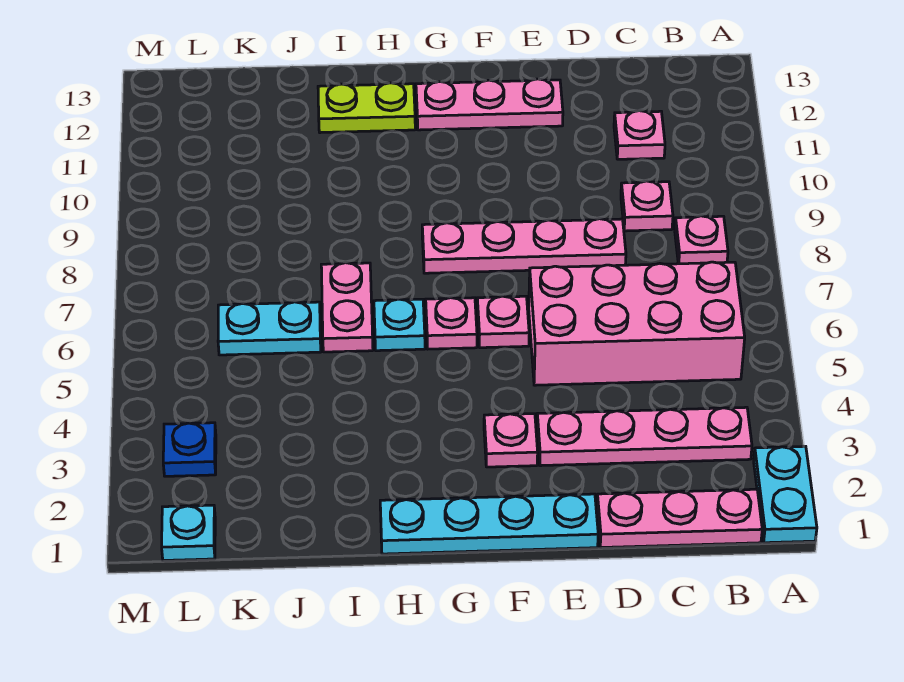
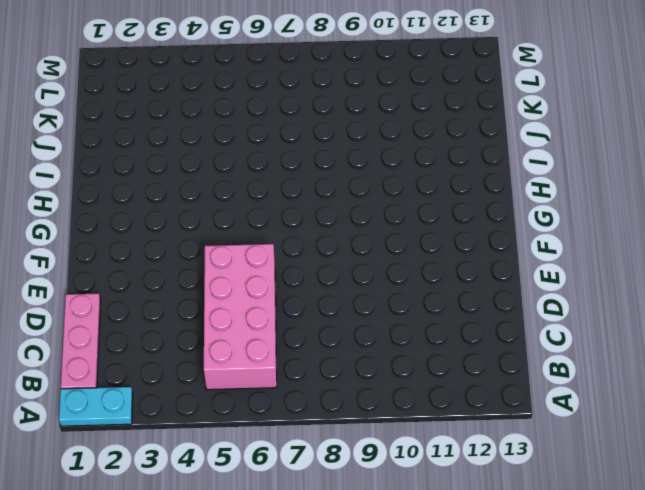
none -> pink 1x4 plate [537,407,752,466]
none -> pink 1x1 plate [675,216,728,264]
none -> pink 1x1 plate [621,181,673,231]

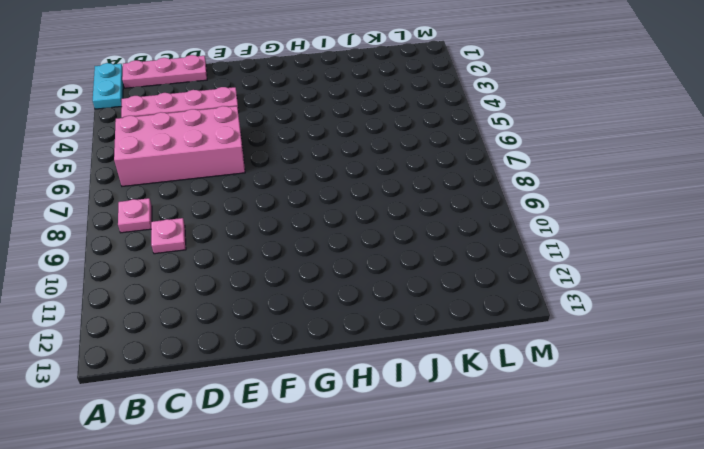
none -> pink 1x1 plate [614,111,665,159]
none -> pink 1x4 plate [422,219,626,273]
none -> cyan 1x4 plate [380,494,598,554]

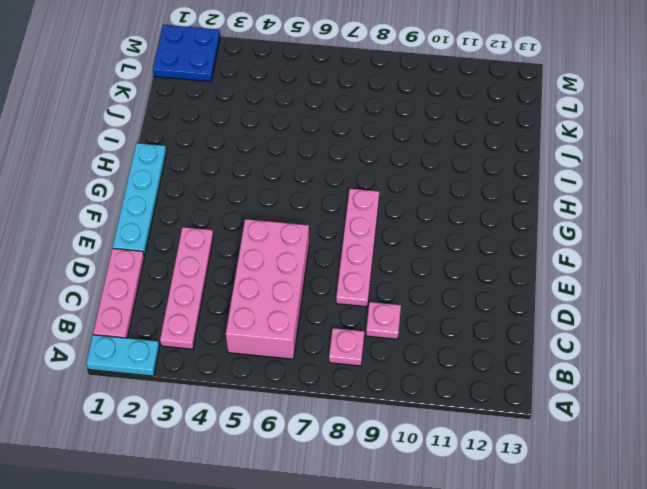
blue 2x2 plate [153,25,220,82] -> cyan 1x1 plate [162,505,215,560]
none -> pink 1x1 plate [614,111,665,159]
none -> pink 1x3 plate [416,79,563,130]
none -> pink 1x1 plate [484,414,538,467]

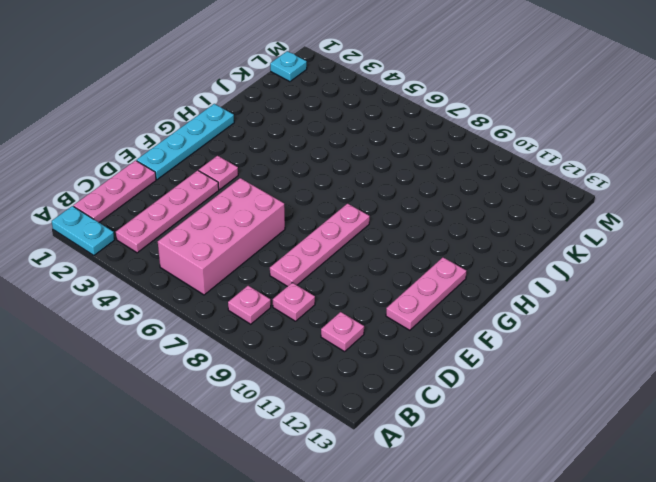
none -> pink 1x1 plate [477,296,529,348]
none -> pink 1x1 plate [426,298,477,349]
none -> cyan 1x1 plate [374,299,425,351]

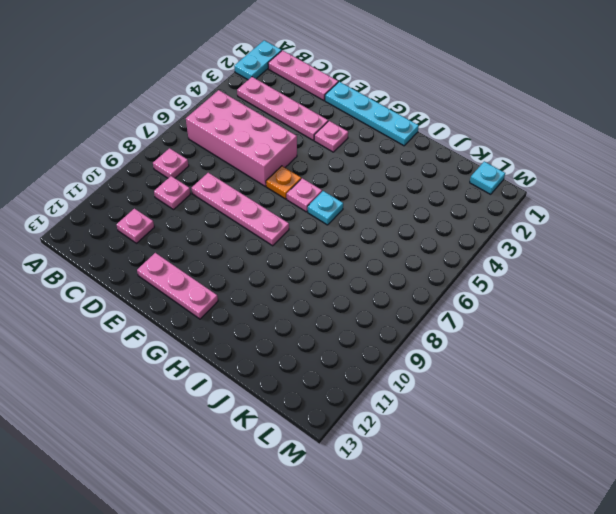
orange 1x1 plate [266,166,301,199] -> pink 1x1 plate [477,296,529,348]
none -> lime 1x2 plate [318,83,415,133]
none -> pink 1x2 plate [321,263,373,352]
none -> cyan 1x2 plate [218,302,321,355]

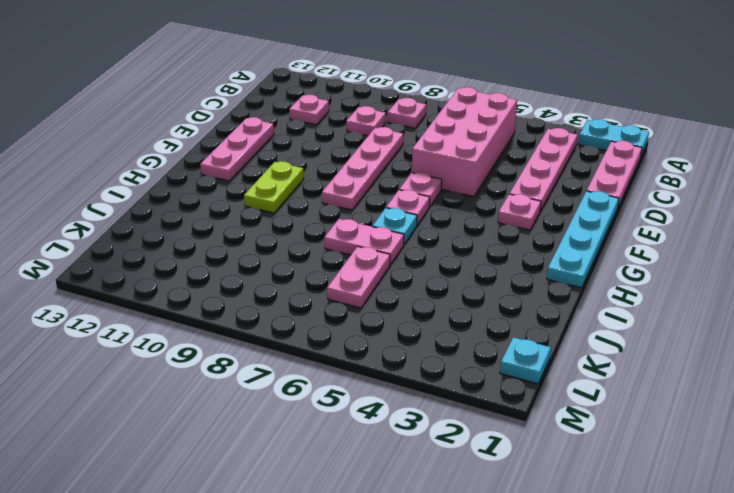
lime 1x2 plate [244,161,304,213] -> lime 1x2 plate moved to [318,83,415,133]
pink 1x2 plate [327,246,390,308] -> cyan 1x2 plate [218,302,321,355]
none -> blue 1x1 plate [163,423,216,476]

